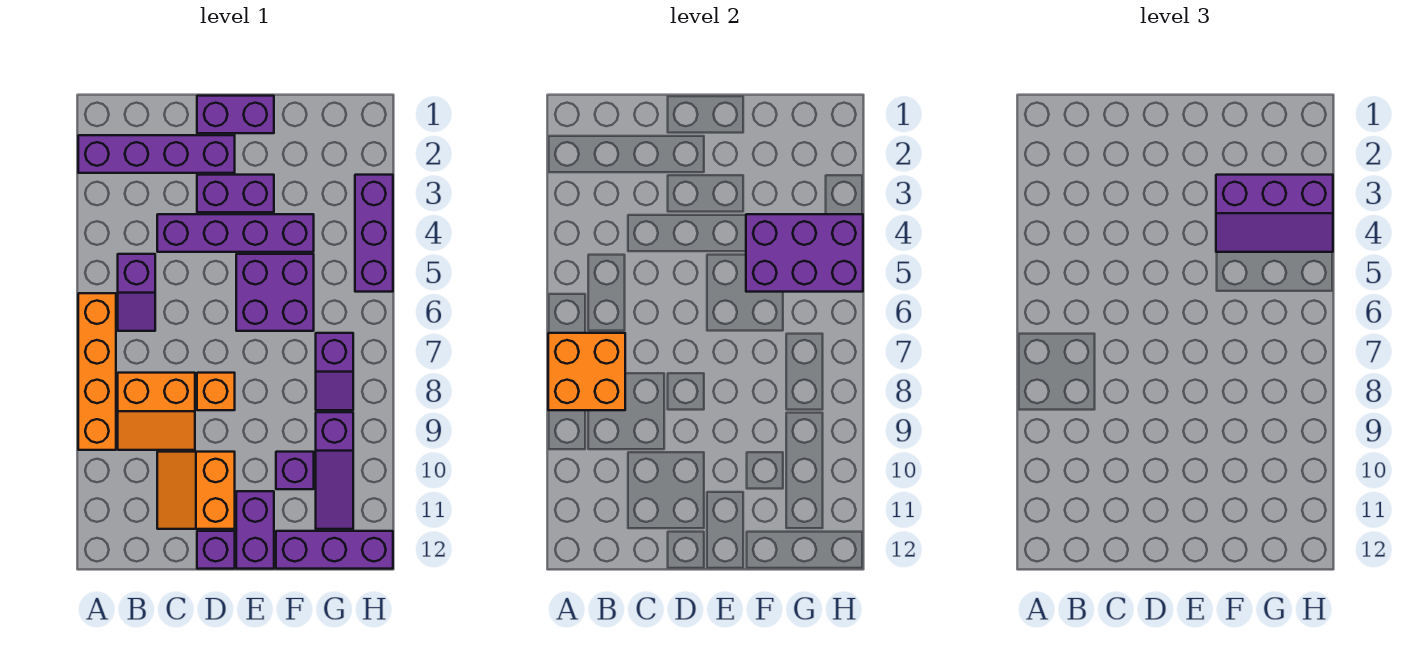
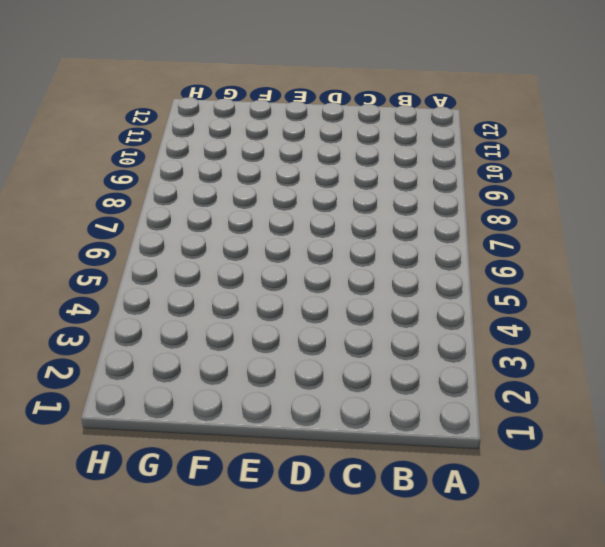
none -> purple 1x4 brick [78,135,235,173]
none -> orange 1x4 brick [78,293,116,450]
none -> purple 1x2 slope [118,254,155,331]

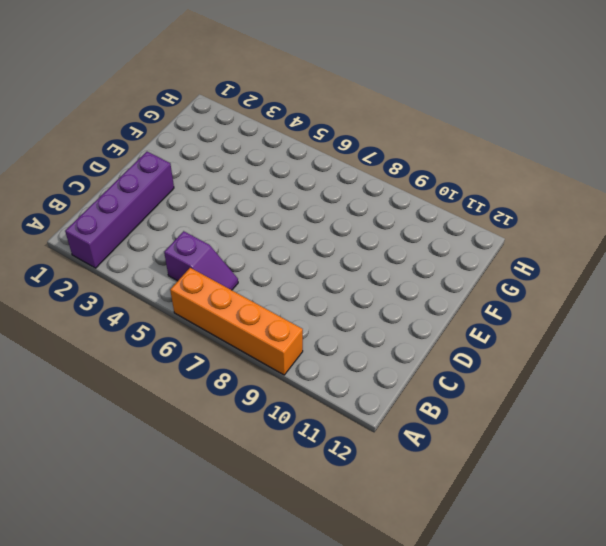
none -> orange 2x2 slope [118,373,195,450]
none -> purple 1x4 brick [157,214,314,252]
none -> orange 2x2 slope [157,452,235,529]

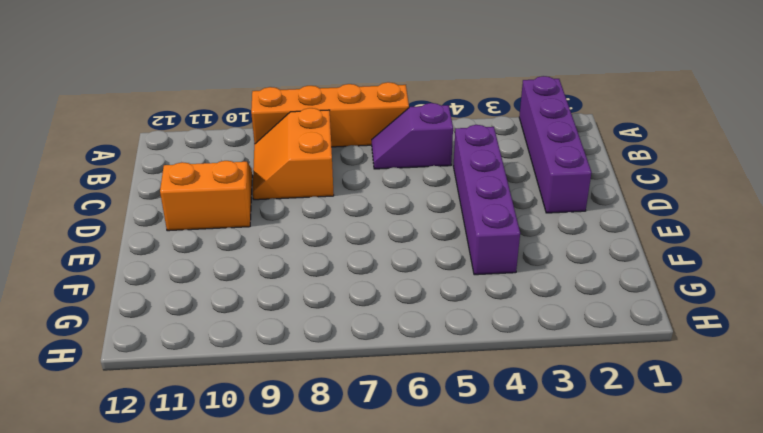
none -> purple 1x2 brick [197,96,274,133]
none -> purple 1x2 brick [197,175,274,212]
none -> orange 1x1 brick [197,373,235,410]

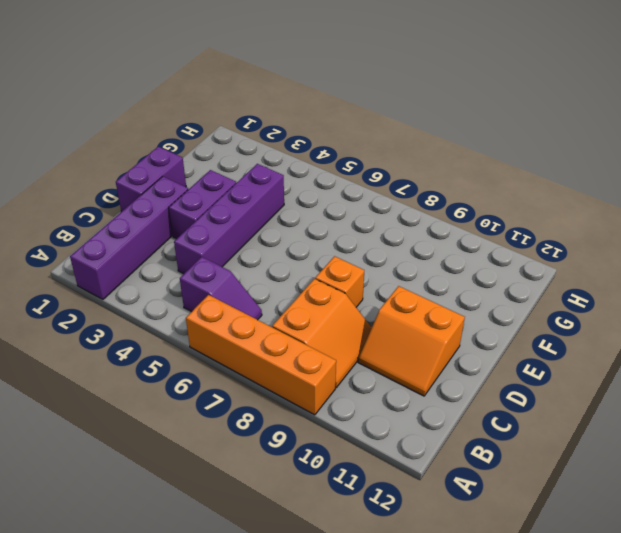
none -> purple 1x1 brick [197,531,235,569]
none -> purple 2x2 brick [236,254,314,331]
none -> purple 1x2 brick [236,491,274,569]

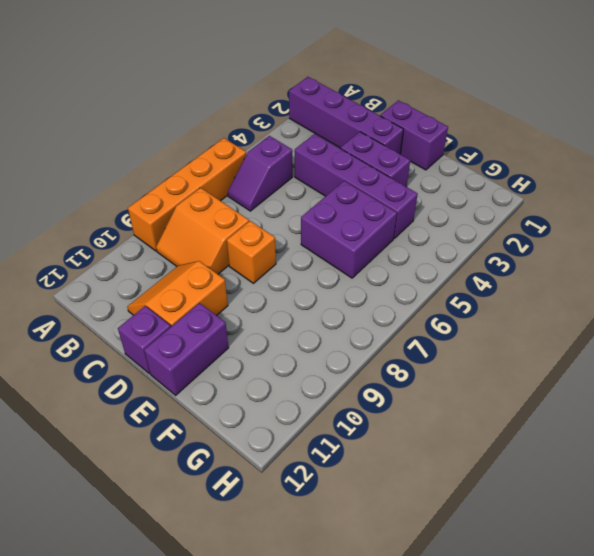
none -> purple 1x1 brick [276,452,314,489]
none -> purple 1x3 brick [276,531,393,569]
none -> purple 1x2 slope [316,333,353,410]

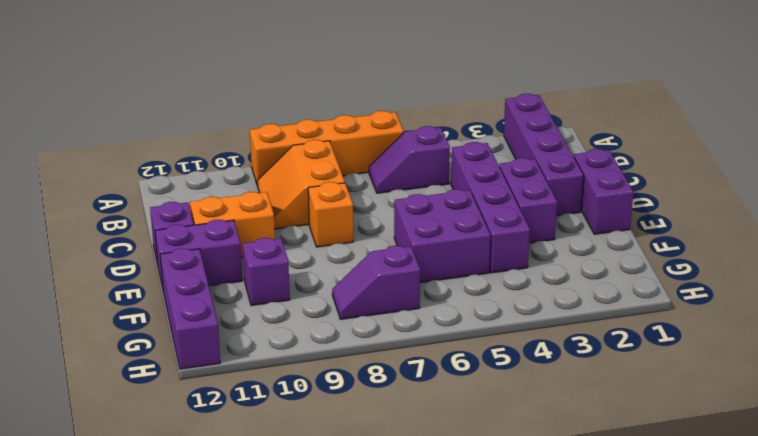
none -> purple 1x3 slope [316,412,353,529]
none -> purple 1x3 brick [355,175,393,292]
none -> orange 2x2 brick [548,333,625,410]

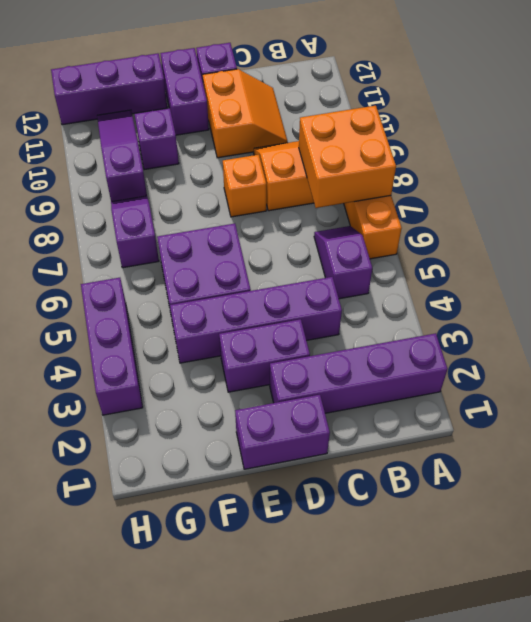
none -> purple 2x3 brick [746,214,863,292]
none -> purple 2x3 slope [1216,175,1333,252]

